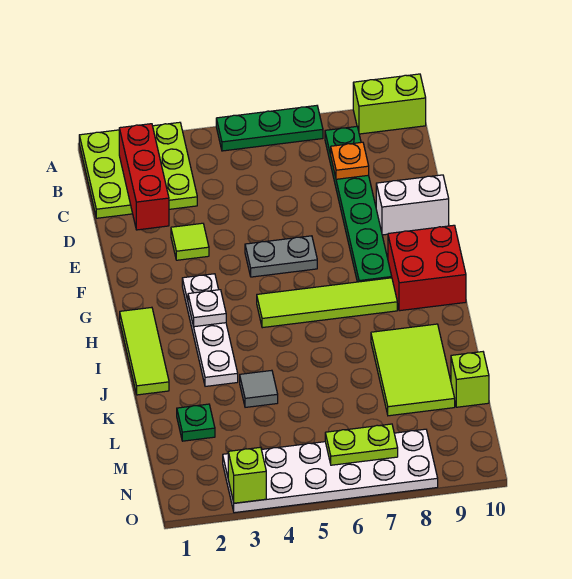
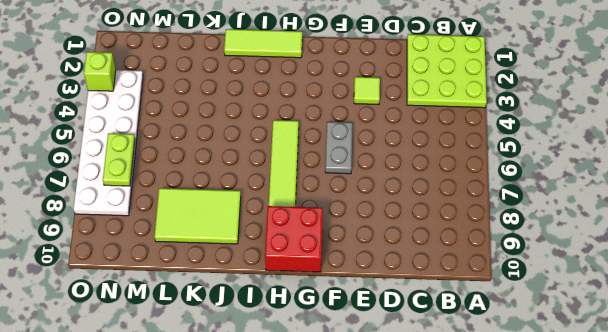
none -> green 1x3 plate [216,106,323,151]
none -> lime 1x2 brick [353,74,426,134]
none -> green 1x6 plate [325,127,392,282]

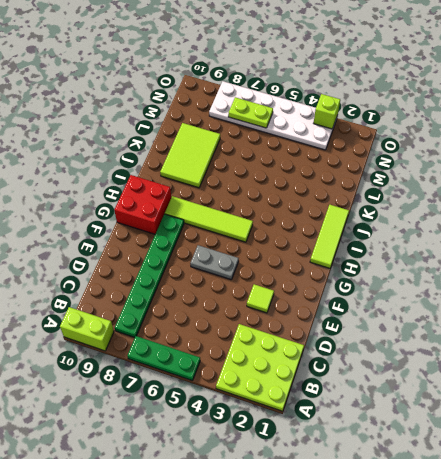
none -> white 1x2 brick [376,175,449,235]
none -> white 1x4 plate [182,274,238,386]
none -> grey 1x1 tile [240,370,278,407]

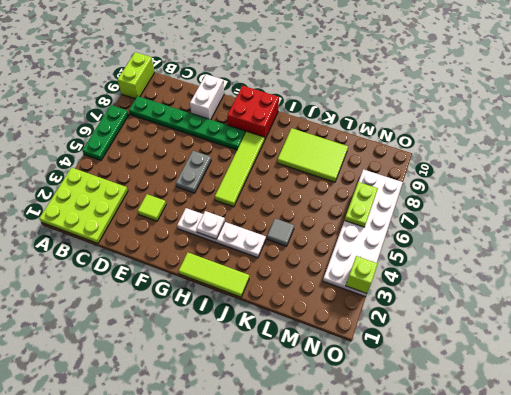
none -> green 1x1 plate [177,404,215,441]
none -> lime 1x1 brick [451,352,489,407]
none -> red 1x3 brick [119,124,169,230]

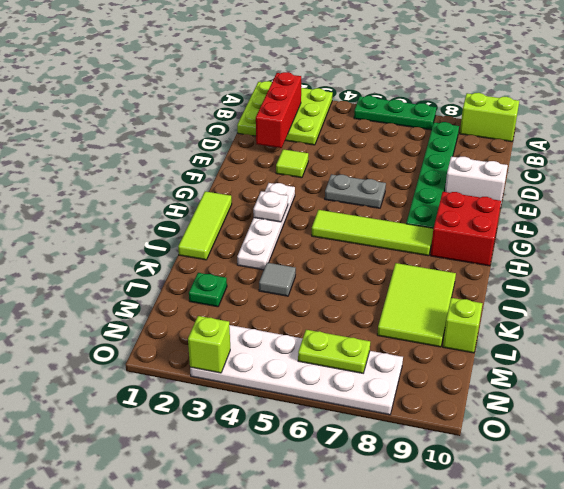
none -> orange 1x1 plate [331,142,369,179]

